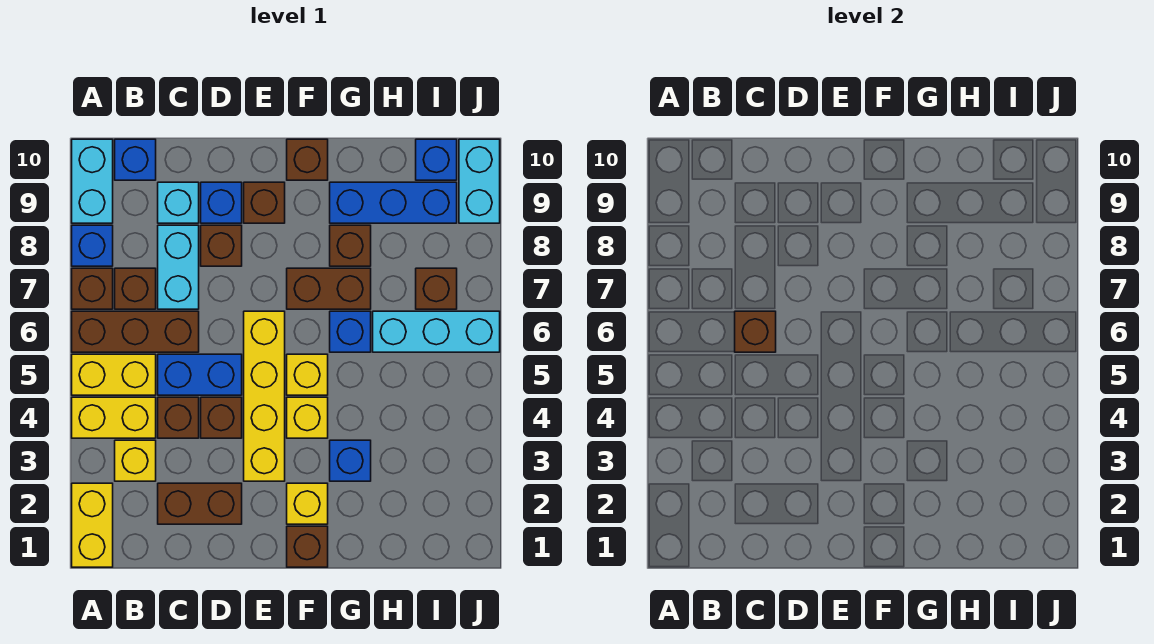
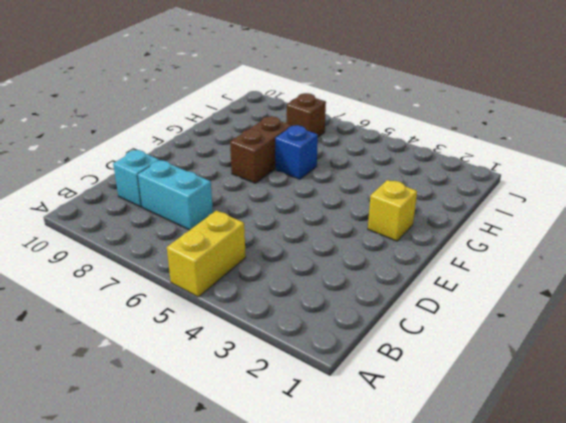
none -> yellow 1x2 brick [72,483,113,567]
none -> yellow 1x2 brick [72,397,156,438]
none -> brown 1x3 brick [72,311,199,352]
none -> brown 1x1 brick [72,268,113,309]

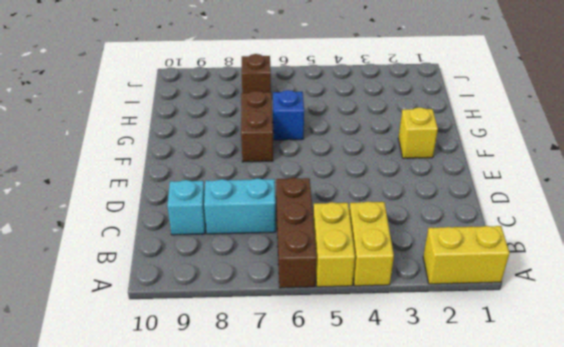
none -> brown 1x1 brick [72,268,113,309]
none -> blue 1x1 brick [72,225,113,266]
none -> cyan 1x2 brick [72,139,113,223]
none -> yellow 1x1 brick [115,440,156,481]

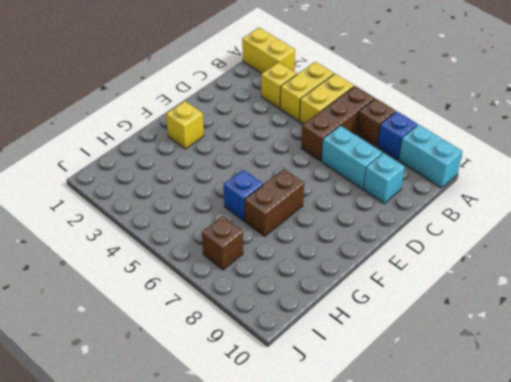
none -> brown 1x1 brick [115,268,156,309]
none -> blue 1x1 brick [115,139,156,180]
none -> brown 1x2 brick [158,483,242,524]
none -> brown 1x1 brick [158,397,199,438]

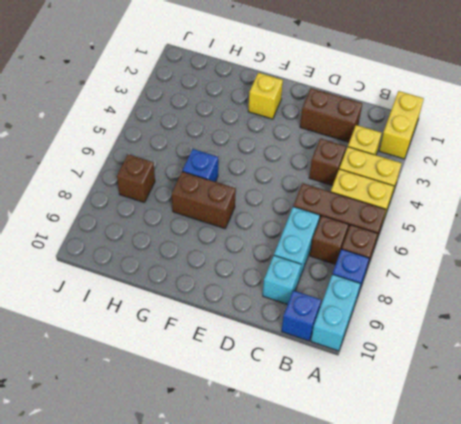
none -> blue 1x2 brick [158,354,242,395]
none -> brown 1x1 brick [201,397,242,438]
none -> brown 1x1 brick [201,225,242,266]
none -> blue 1x1 brick [201,182,242,223]

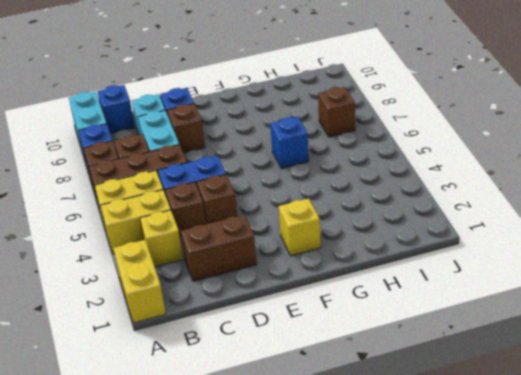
none -> yellow 1x4 brick [244,311,285,481]
none -> brown 1x1 brick [244,182,285,223]
none -> brown 1x1 brick [287,526,328,567]
none -> yellow 1x1 brick [287,397,328,438]

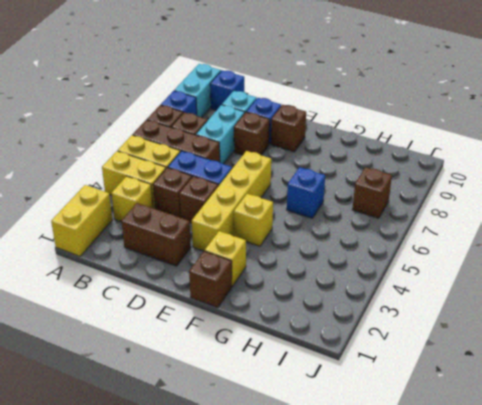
none -> yellow 1x1 brick [287,354,328,395]
none -> brown 1x2 brick [287,268,371,309]
none -> brown 1x1 brick [287,139,328,180]
none -> blue 1x1 brick [330,440,371,481]

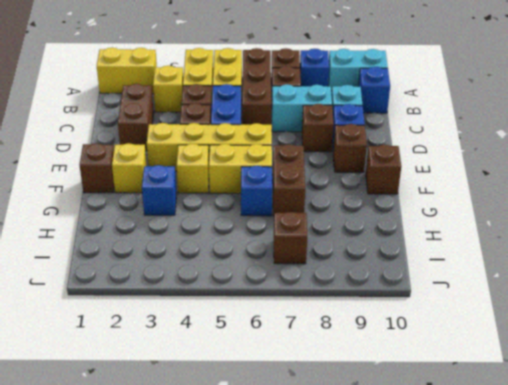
yellow 1x2 brick [209,144,272,193] -> yellow 1x1 brick [287,354,328,395]
none -> brown 1x1 brick [330,225,371,266]
none -> blue 1x3 brick [330,182,457,223]
none -> cyan 1x3 brick [373,311,500,352]
none -> blue 1x1 brick [416,139,457,180]

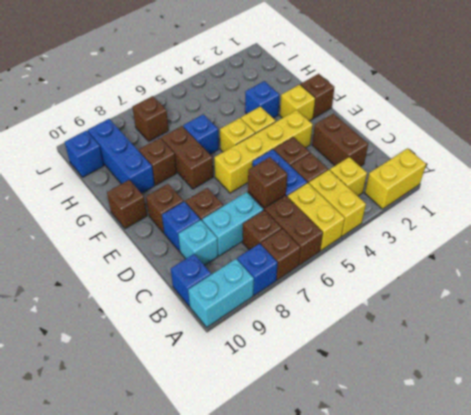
none -> cyan 1x3 brick [373,311,500,352]
none -> cyan 1x2 brick [459,139,500,223]

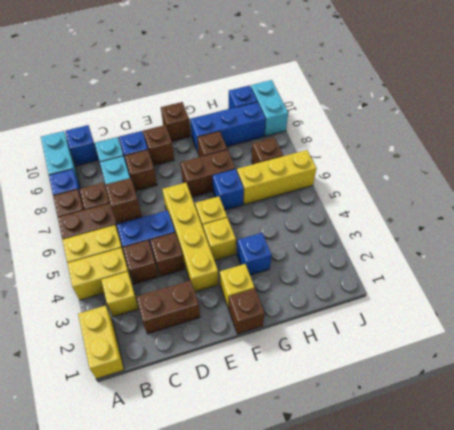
yellow 1x3 brick [237,150,316,205] -> cyan 1x3 brick [373,311,500,352]

